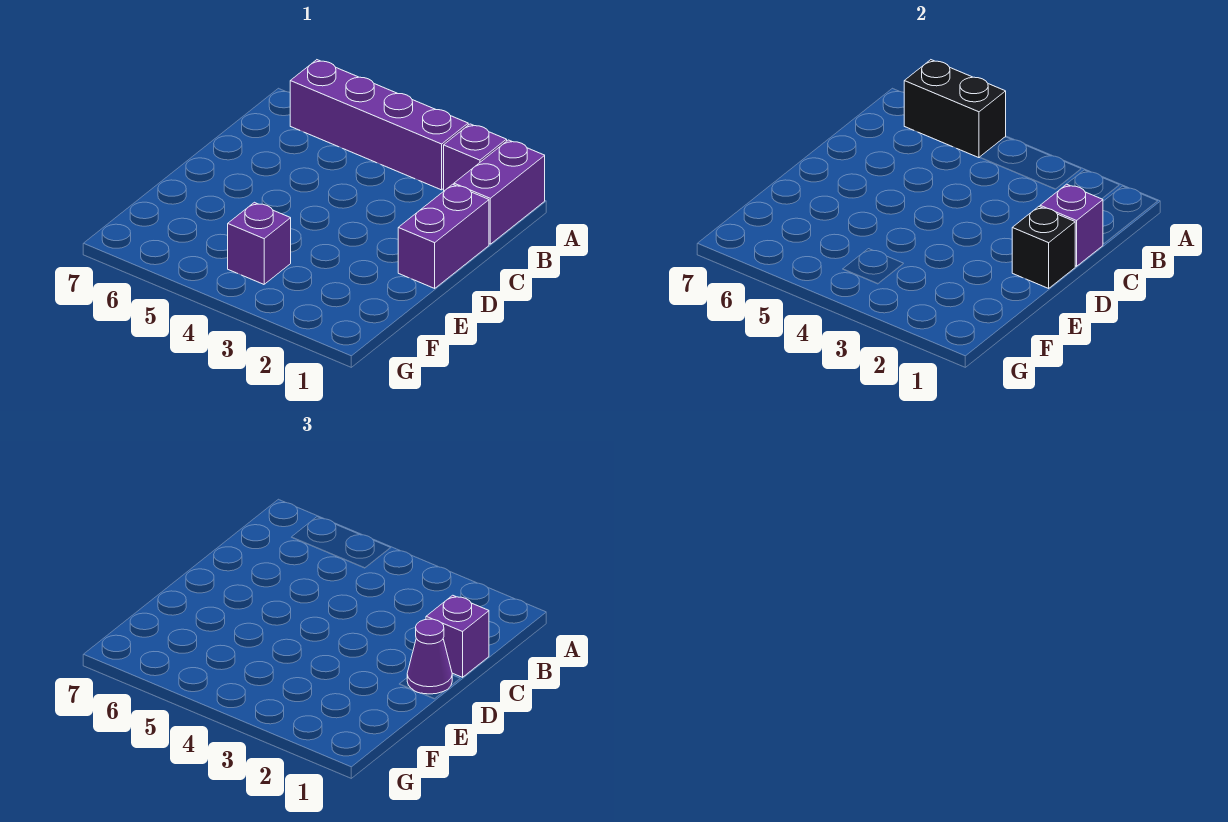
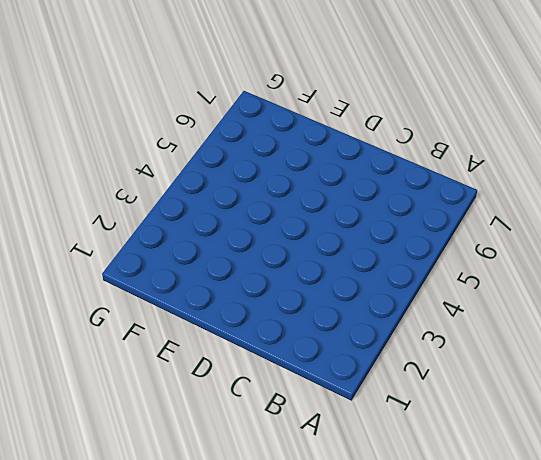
none -> purple 1x2 brick [454,140,545,244]
none -> purple 1x1 brick [444,124,507,191]

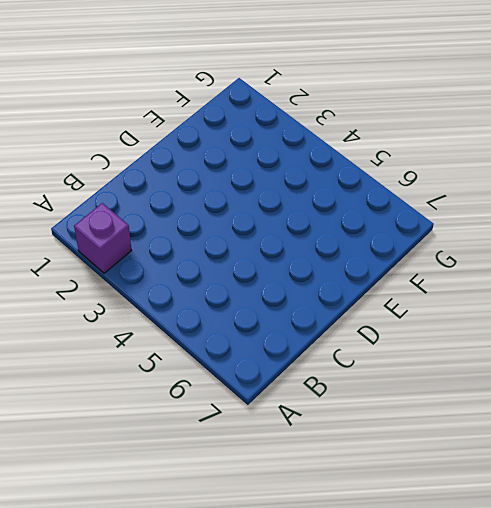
none -> purple 1x2 brick [454,140,545,244]
none -> purple 1x4 brick [290,60,468,190]

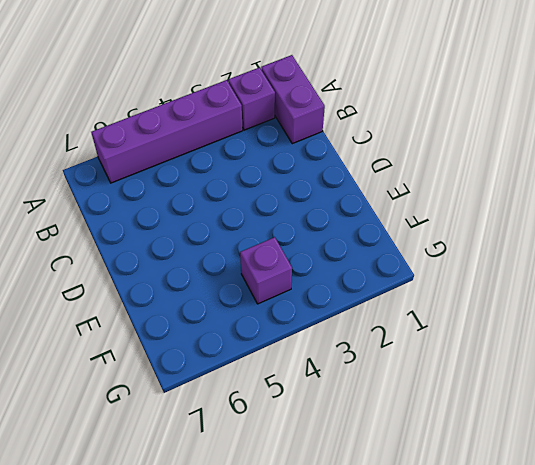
none -> purple 1x2 brick [398,184,489,288]
none -> black 1x2 brick [904,60,1006,158]

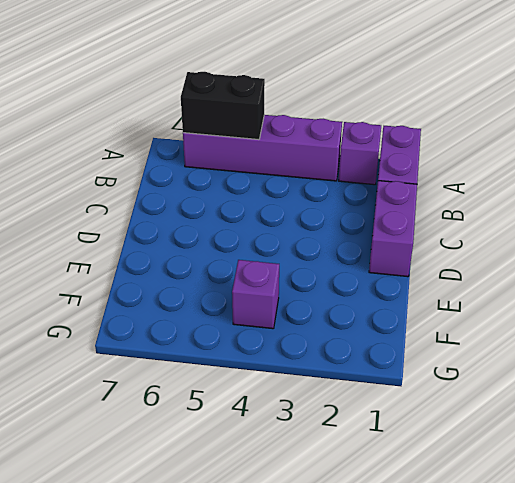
none -> purple 1x1 brick [1040,184,1103,266]
none -> black 1x1 brick [1012,207,1075,288]

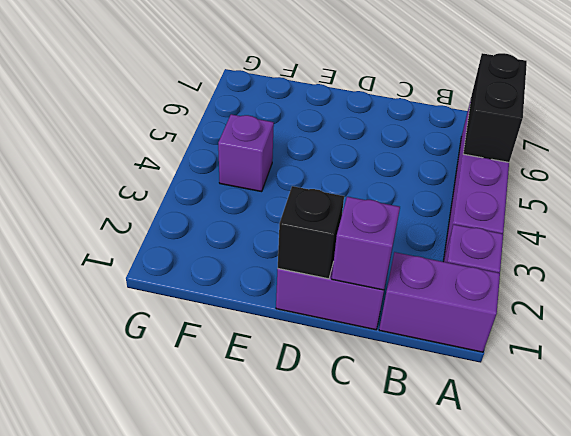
none -> purple 1x1 brick [426,595,489,677]
none -> purple 1x1 cone [407,619,452,694]

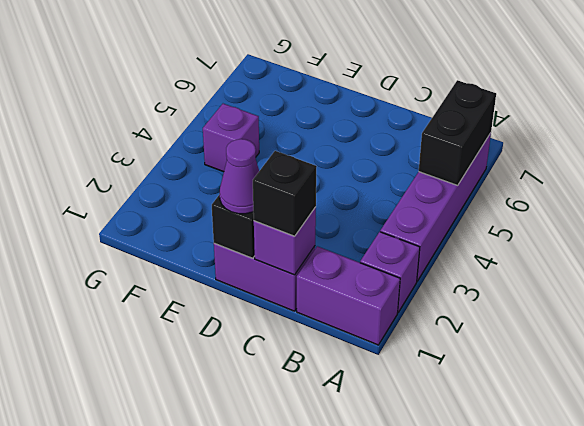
black 1x1 brick [253,151,317,236] -> purple 1x1 brick [426,595,489,677]

